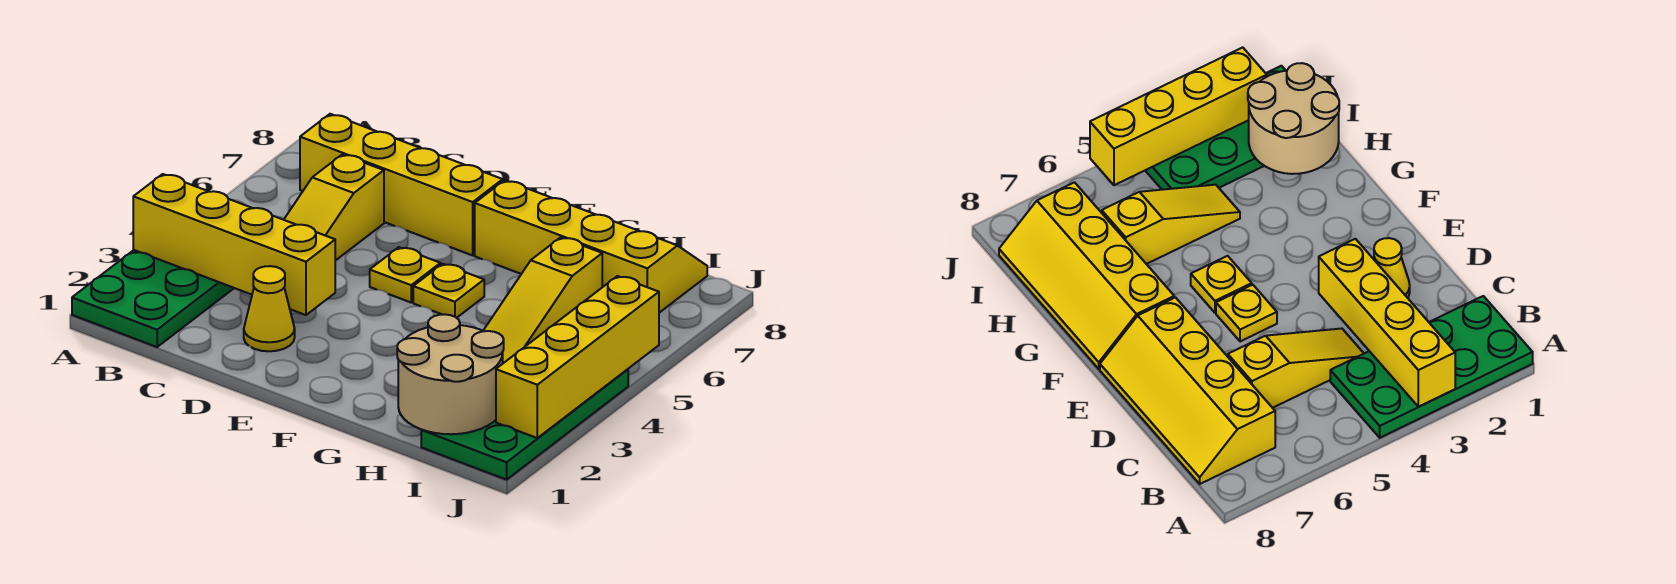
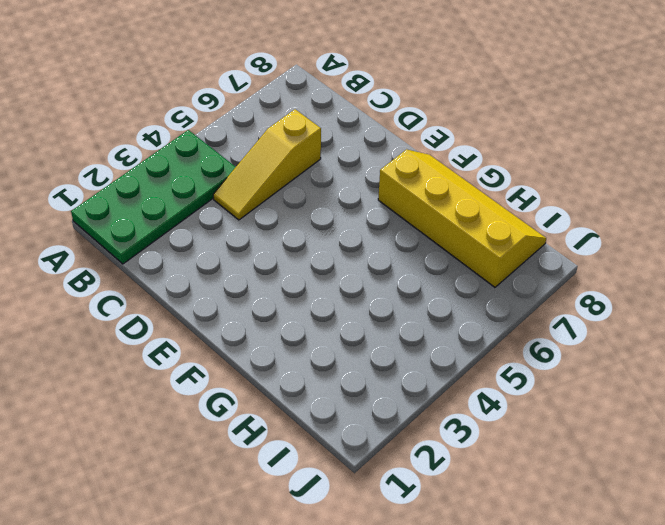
none -> yellow 2x4 slope [300,114,504,255]
none -> yellow 1x1 cone [244,266,295,351]
none -> yellow 1x1 plate [370,247,441,302]

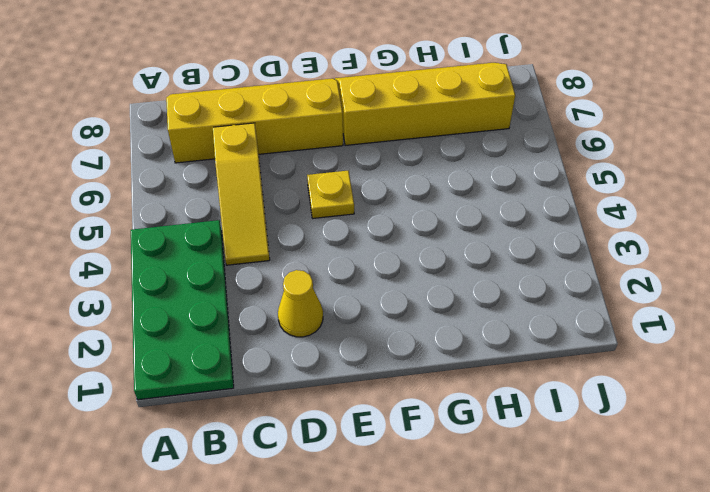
none -> yellow 1x1 plate [413,264,484,318]
none -> yellow 1x3 slope [483,237,602,363]
none -> green 2x4 plate [421,369,628,480]

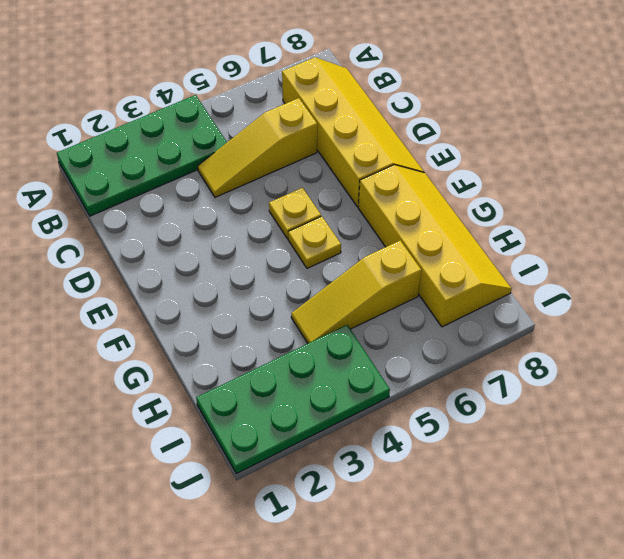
none -> yellow 1x1 cone [244,266,295,351]
none -> yellow 1x4 brick [133,174,335,315]
none -> tan 2x2 round brick [397,314,504,434]

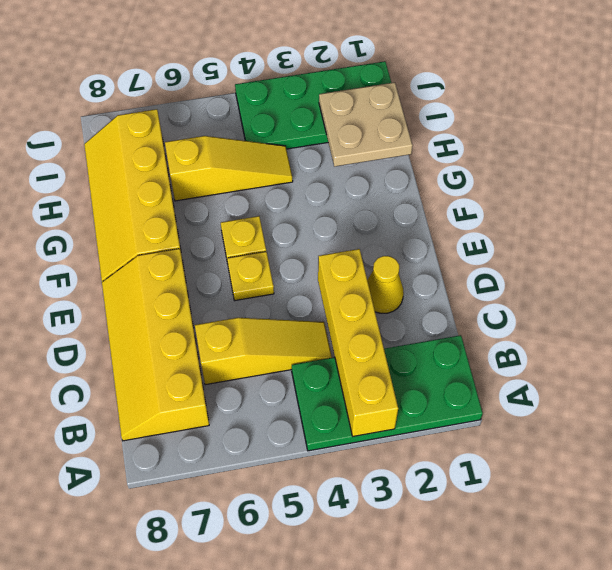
tan 2x2 plate [319,82,413,167] -> tan 2x2 round brick [397,314,504,434]
none -> yellow 1x4 brick [496,276,659,438]

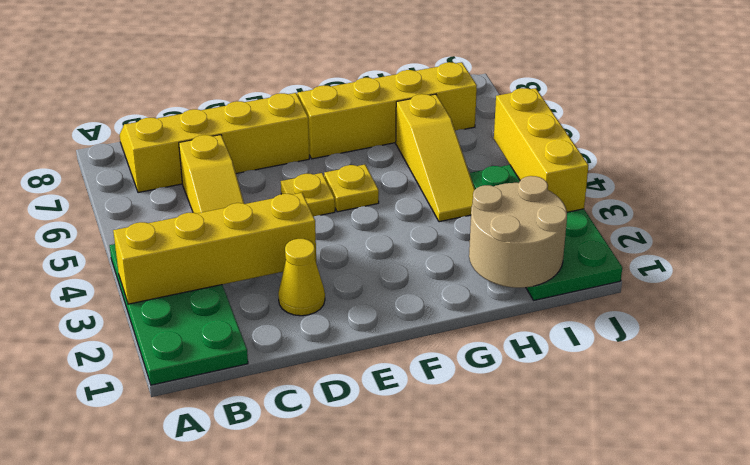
yellow 1x3 brick [494,88,589,212] -> yellow 1x4 brick [496,276,659,438]

